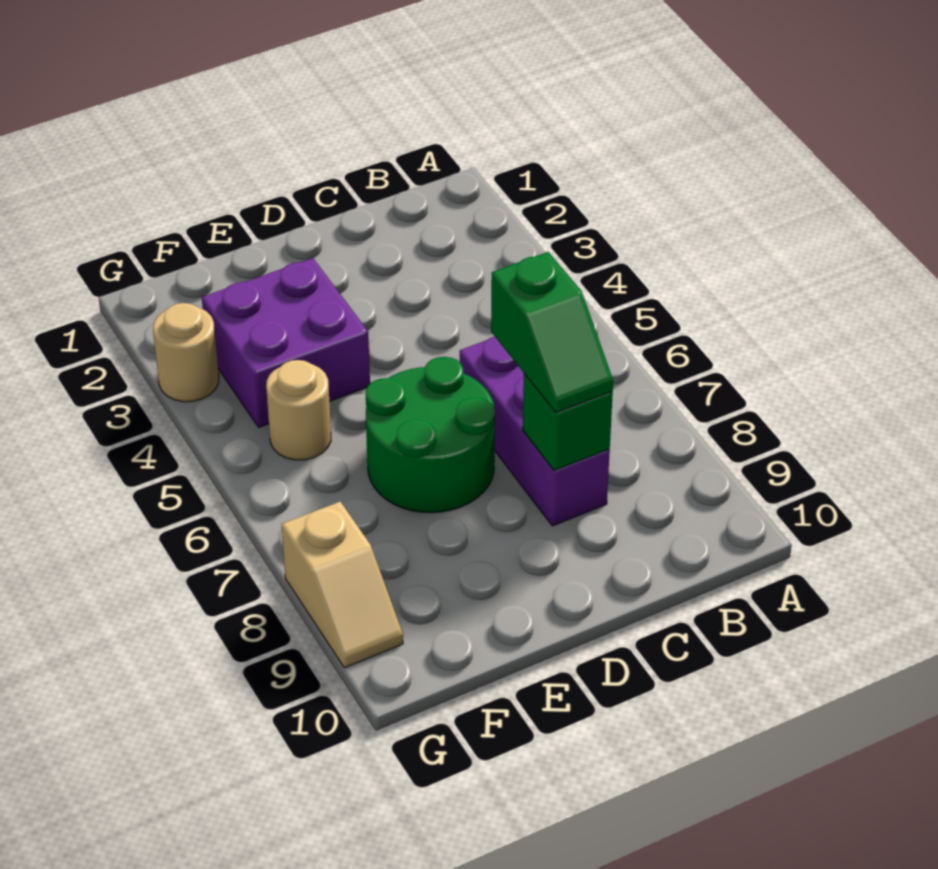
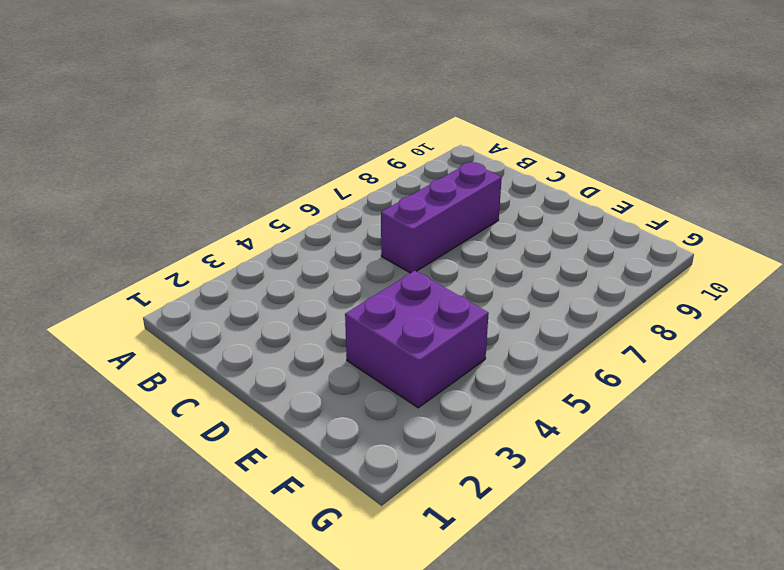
none -> green 2x2 round brick [366,357,495,513]
none -> tan 1x1 round brick [266,360,331,460]

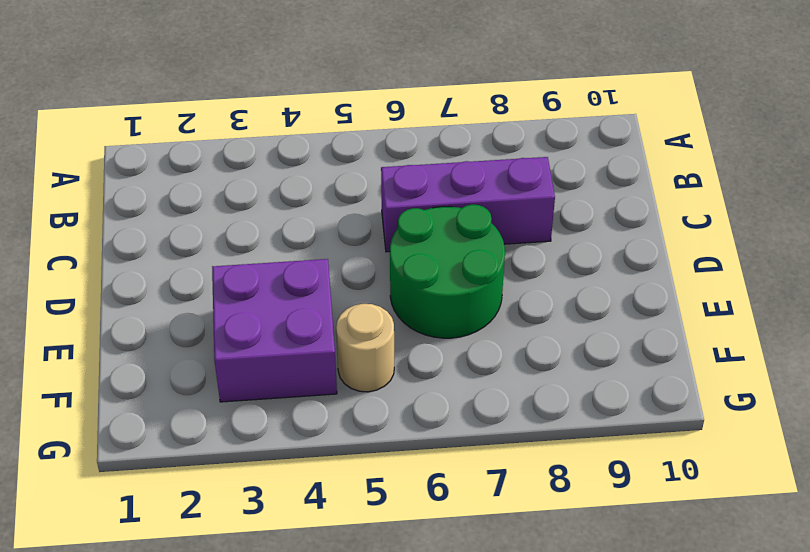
none -> tan 1x1 round brick [153,303,219,402]
none -> tan 1x2 slope [282,502,403,668]

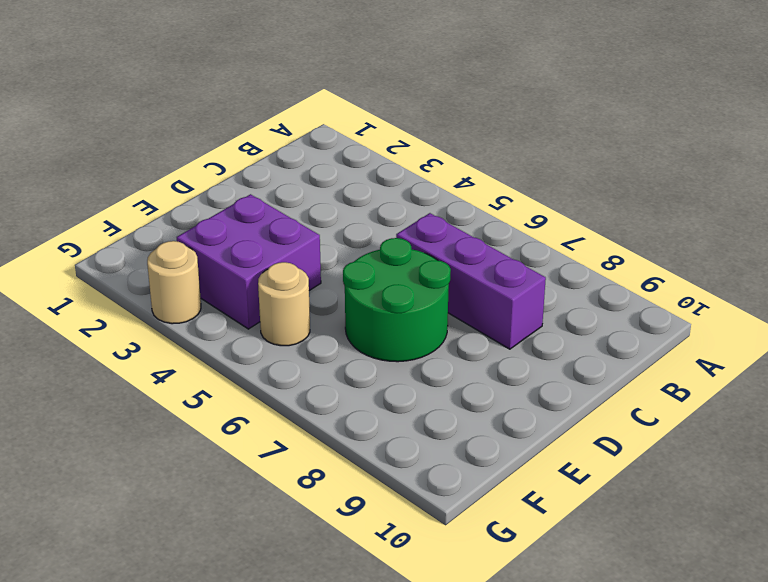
none -> tan 1x2 slope [282,502,403,668]
none -> green 1x1 brick [523,374,613,471]

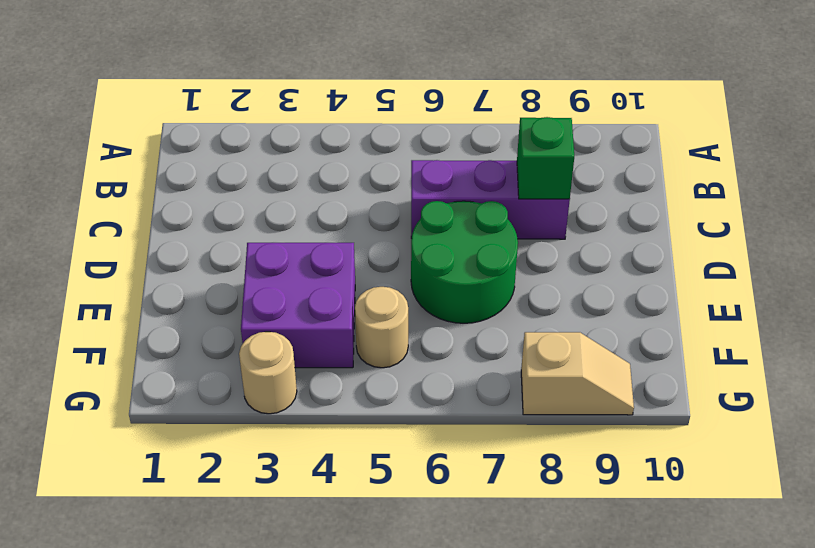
none -> green 1x2 slope [491,252,613,413]

